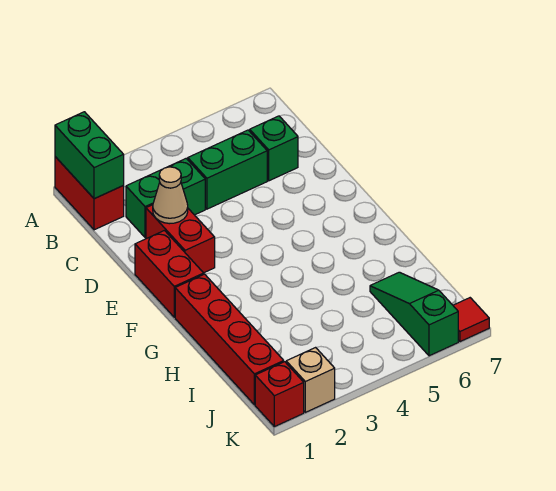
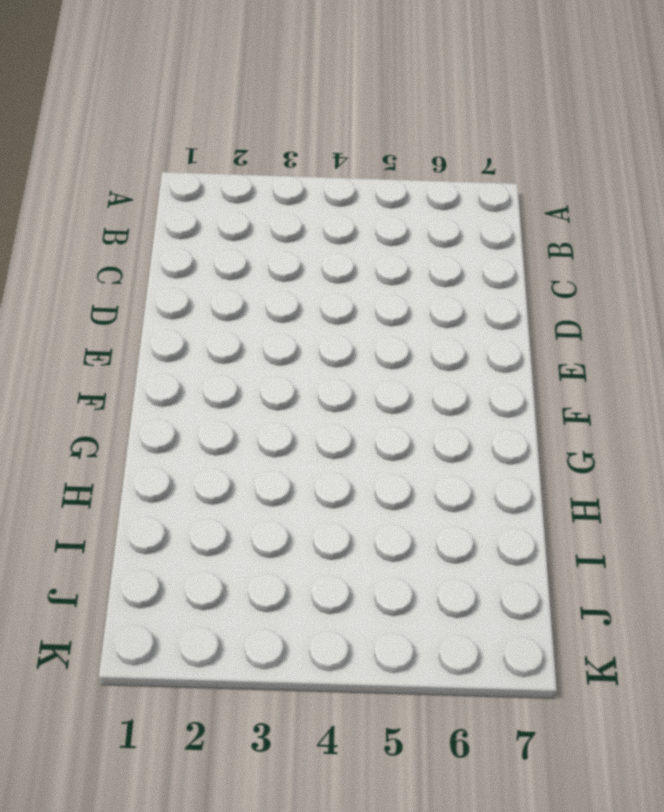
none -> red 1x2 brick [55,157,124,230]
none -> green 1x2 brick [126,158,205,237]
none -> green 1x2 brick [188,130,267,209]

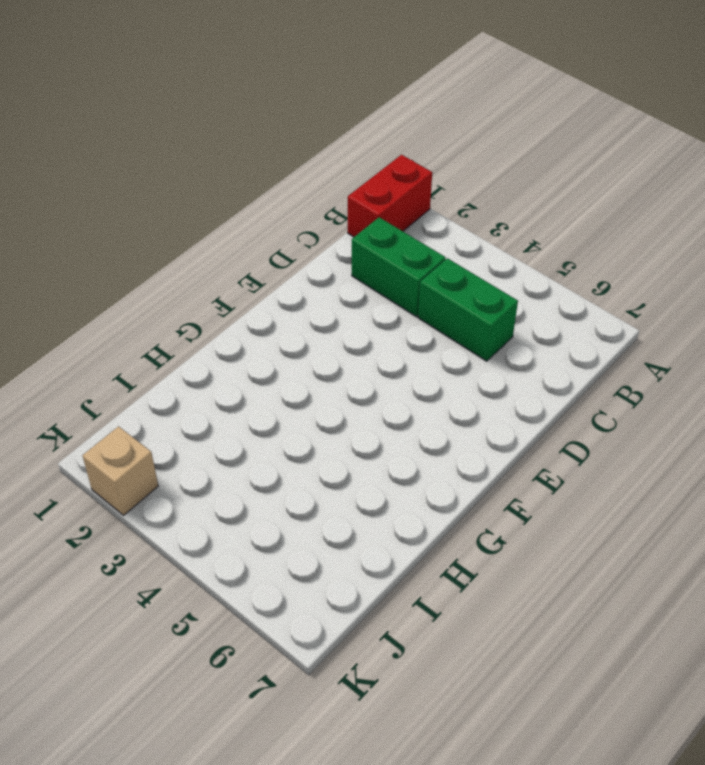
none -> green 1x1 brick [250,116,298,181]
none -> red 1x2 brick [146,205,215,273]
none -> red 1x2 brick [135,231,204,317]

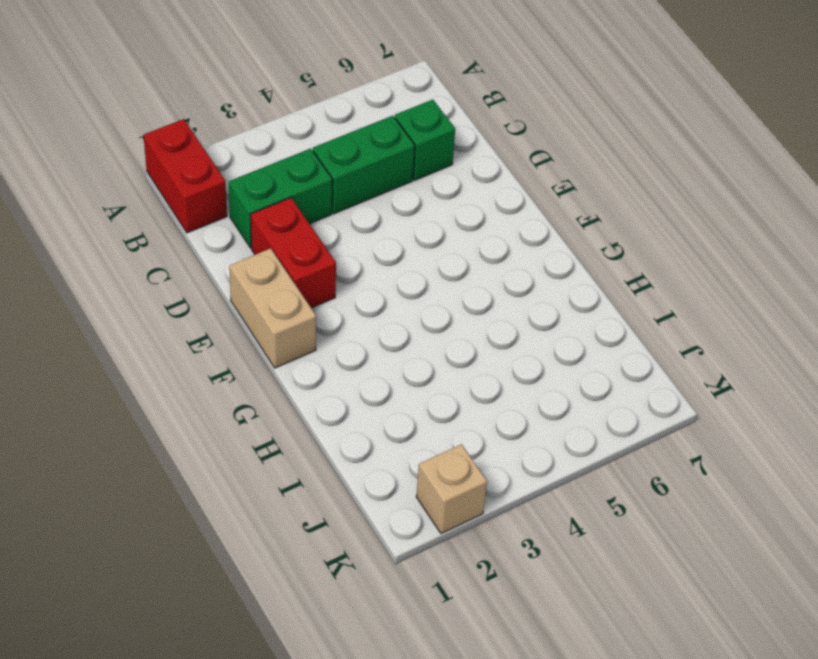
tan 1x2 brick [229,248,316,368] -> red 1x2 brick [135,231,204,317]
none -> red 1x4 brick [175,274,284,405]
none -> green 1x3 slope [370,272,458,356]
none -> red 1x1 brick [255,362,304,427]

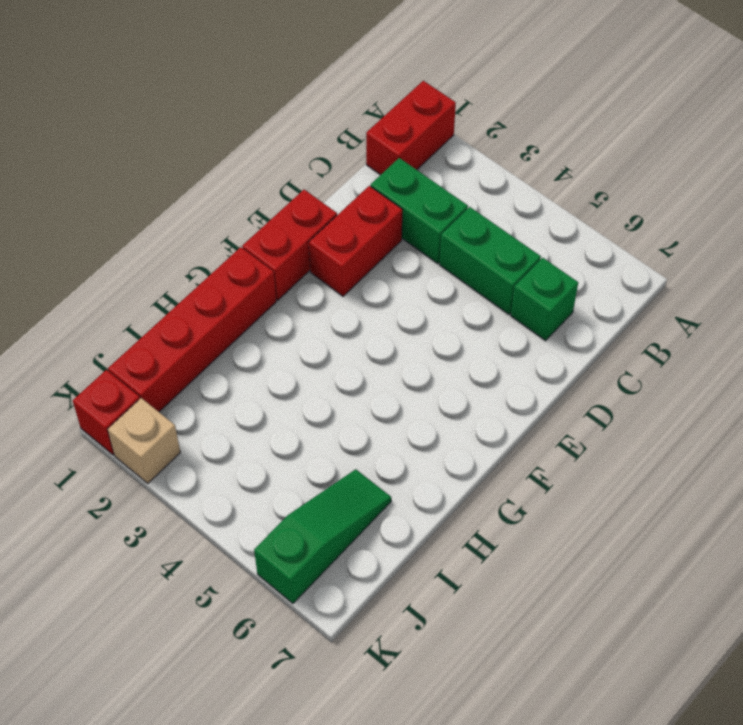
none -> red 1x1 tile [453,298,489,342]
none -> green 1x2 brick [55,112,124,199]
none -> tan 1x1 cone [153,167,188,224]

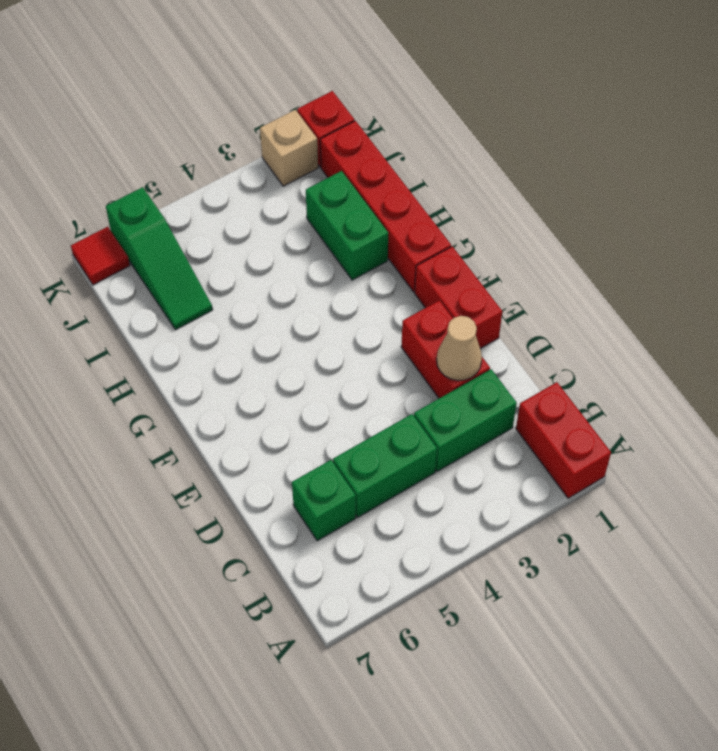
green 1x2 brick [306,171,388,280] -> green 1x2 brick moved to [55,112,124,199]

